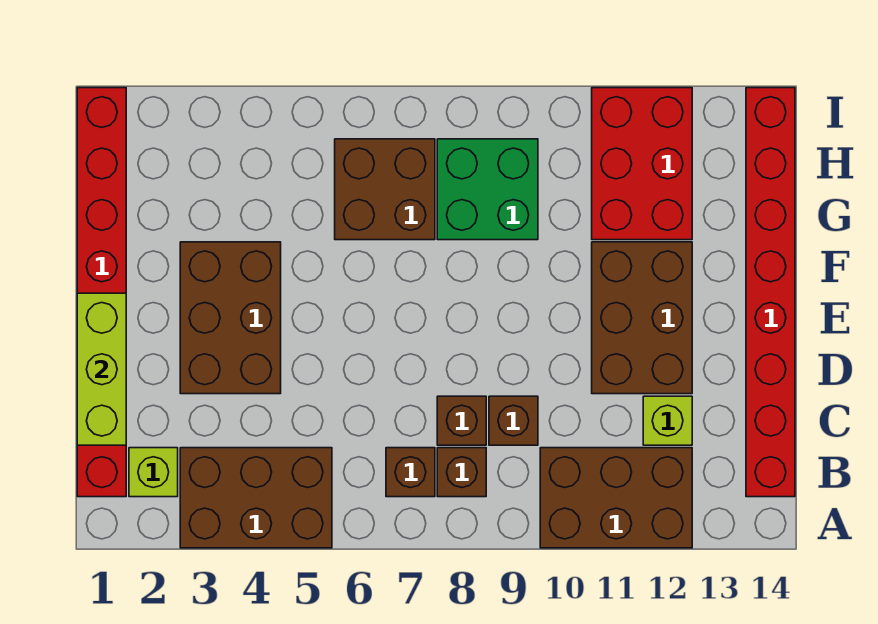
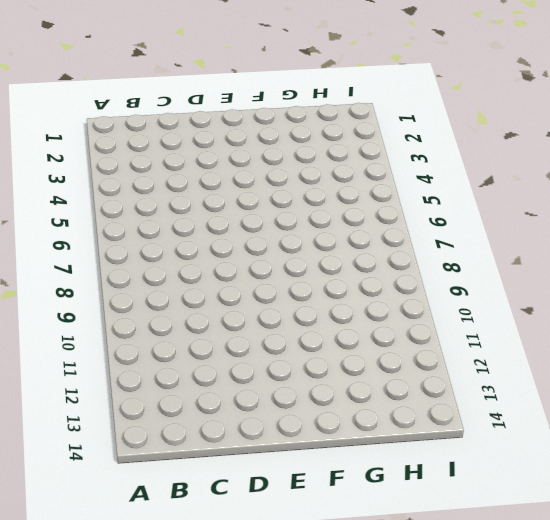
none -> brown 2x3 brick [180,448,332,548]
none -> brown 2x3 brick [540,448,692,548]
none -> red 1x8 brick [77,88,126,497]

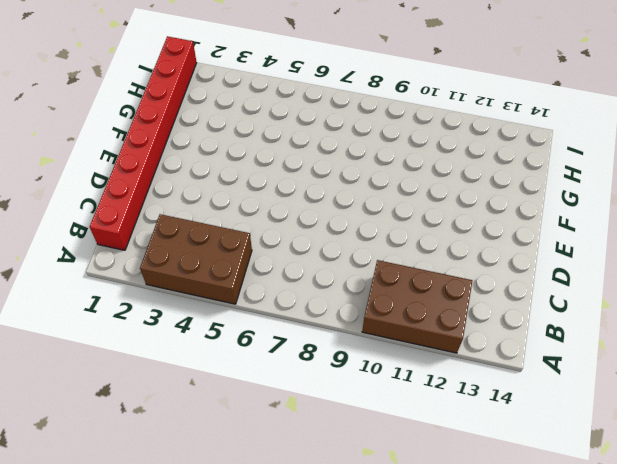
none -> lime 1x1 brick [129,448,178,497]
none -> brown 1x1 brick [386,448,435,497]
none -> brown 1x1 brick [437,448,486,497]

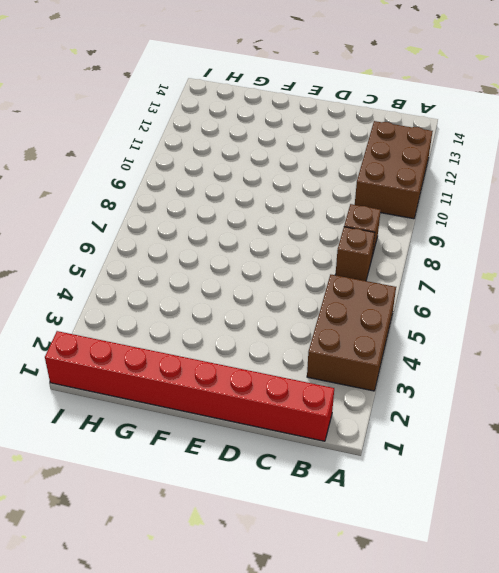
none -> lime 1x1 brick [129,448,178,497]
none -> red 1x8 brick [746,88,795,497]
none -> brown 1x1 brick [437,396,486,445]

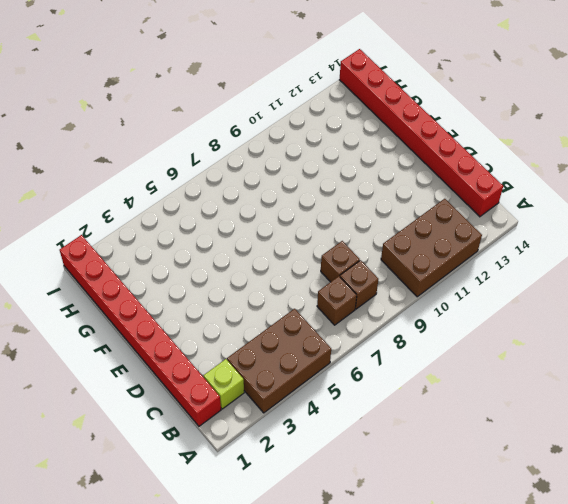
none -> brown 1x1 brick [489,396,538,445]
none -> lime 1x1 brick [643,396,692,445]
none -> brown 2x3 brick [180,242,281,394]

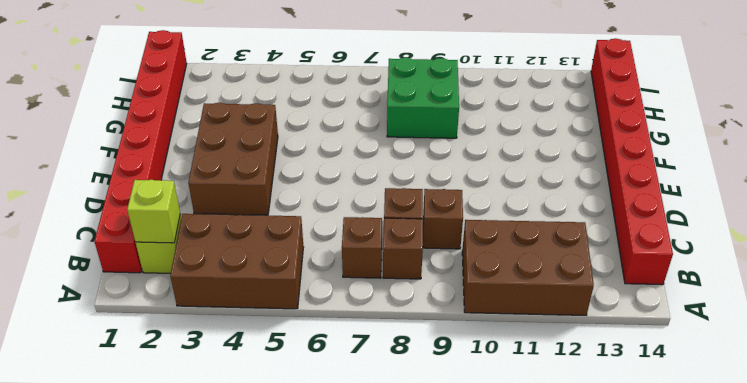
lime 1x1 brick [127,180,180,243] -> lime 1x1 brick moved to [643,396,692,445]
none -> brown 2x3 brick [592,242,692,394]
none -> brown 2x2 brick [335,139,435,240]
none -> red 2x3 brick [592,88,692,240]

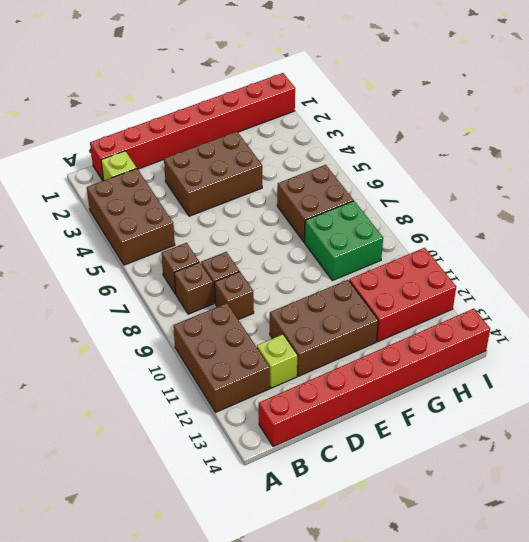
none -> lime 1x3 brick [77,293,126,445]

